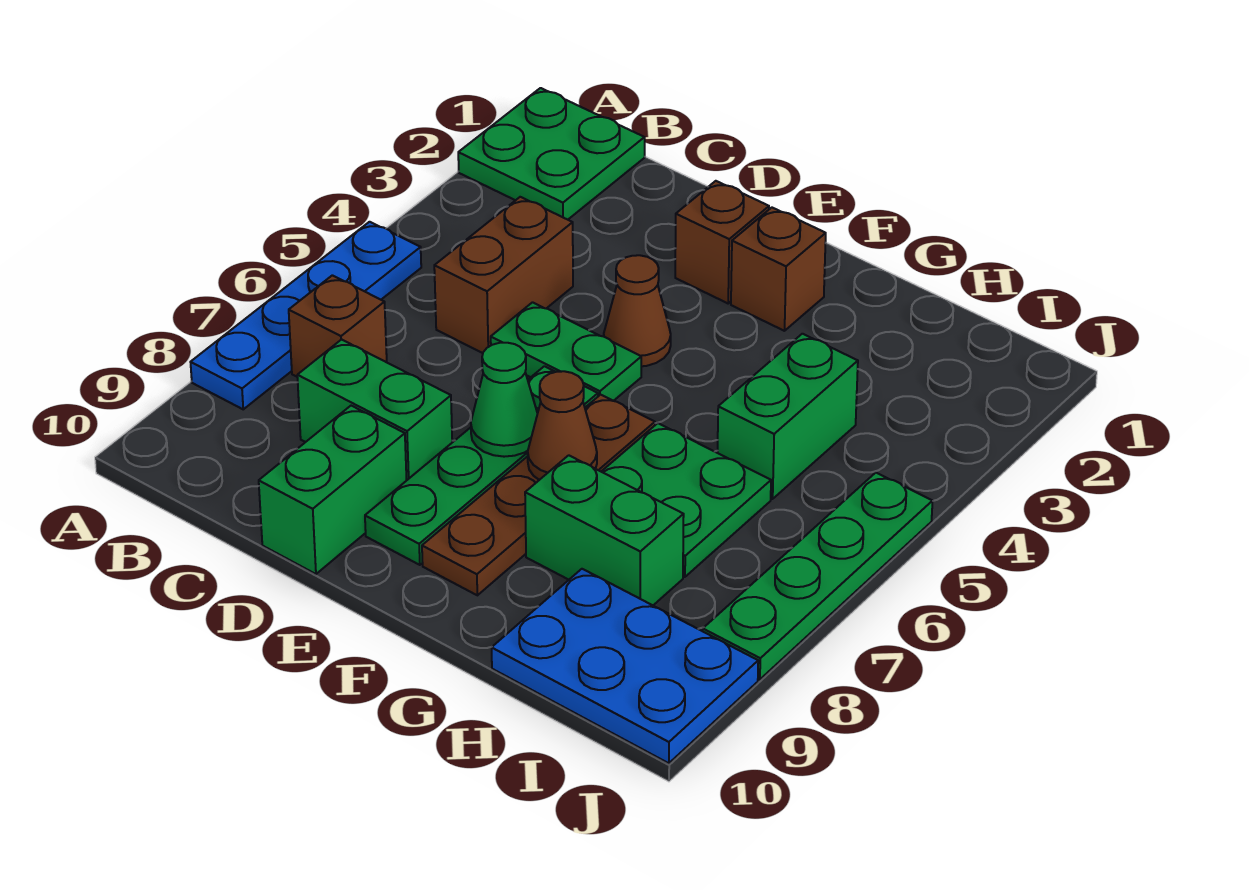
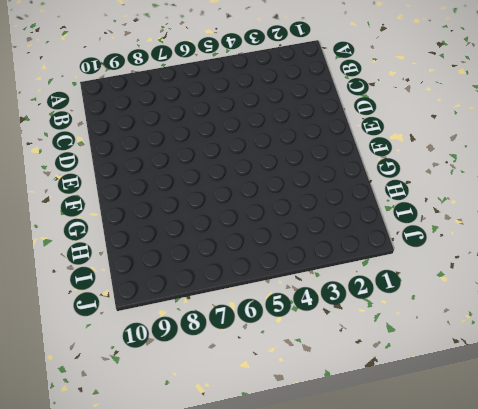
none -> green 2x2 plate [458,88,645,220]
none -> blue 1x4 plate [191,222,421,409]
none -> brown 1x1 brick [289,275,387,377]

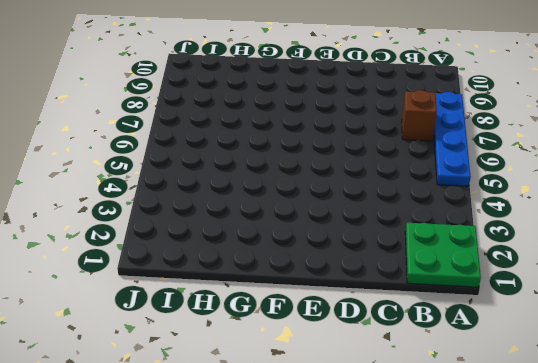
none -> brown 1x2 brick [434,197,573,353]
none -> green 1x2 brick [297,339,452,480]
none -> green 1x2 plate [491,302,641,401]

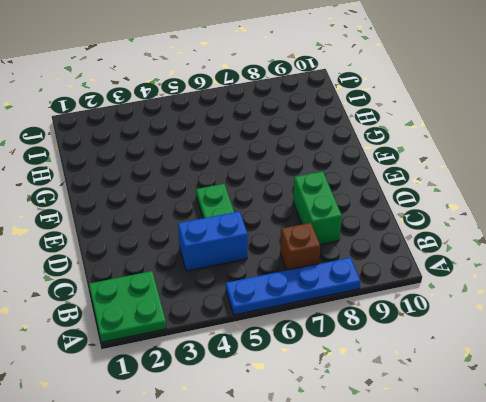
blue 1x2 brick [178,211,248,271] -> brown 1x2 brick [434,197,573,353]
none -> green 1x2 brick [259,406,407,574]
none -> brown 1x1 brick [675,181,769,303]
none -> brown 1x1 cone [604,255,671,366]

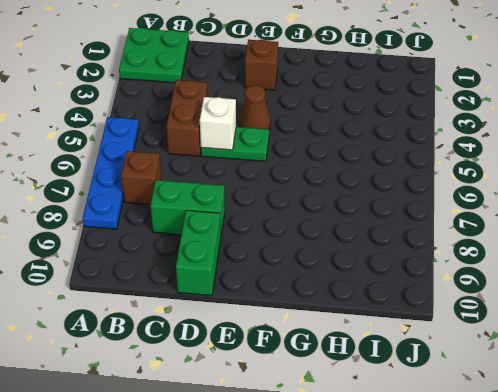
white 1x1 brick [200,97,236,150] -> none
none -> green 1x4 plate [365,366,598,565]
none -> brown 1x1 brick [731,208,826,331]
none -> brown 1x4 plate [422,395,655,595]

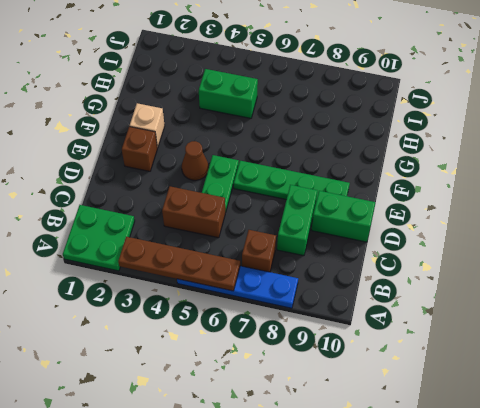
brown 1x4 plate [118,237,240,291] -> brown 1x4 plate moved to [422,395,655,595]
tan 1x1 brick [130,103,165,148] -> brown 1x1 brick [731,208,826,331]
none -> green 2x2 plate [601,423,771,577]
none -> green 1x2 brick [525,455,684,605]
none -> blue 2x3 plate [492,569,758,763]

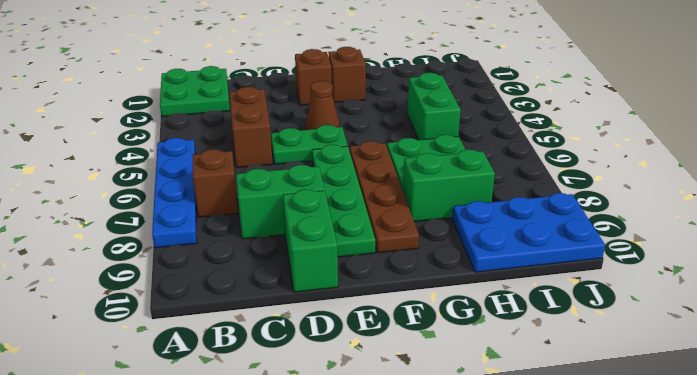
none -> green 1x4 plate [703,473,933,679]
none -> green 1x1 cone [471,343,538,457]
none -> brown 1x1 cone [528,371,597,480]

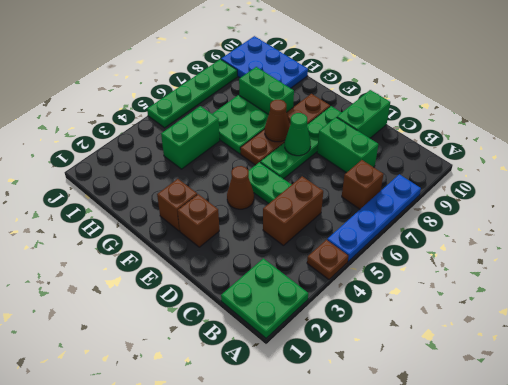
brown 1x1 plate [307,240,348,279] -> none

